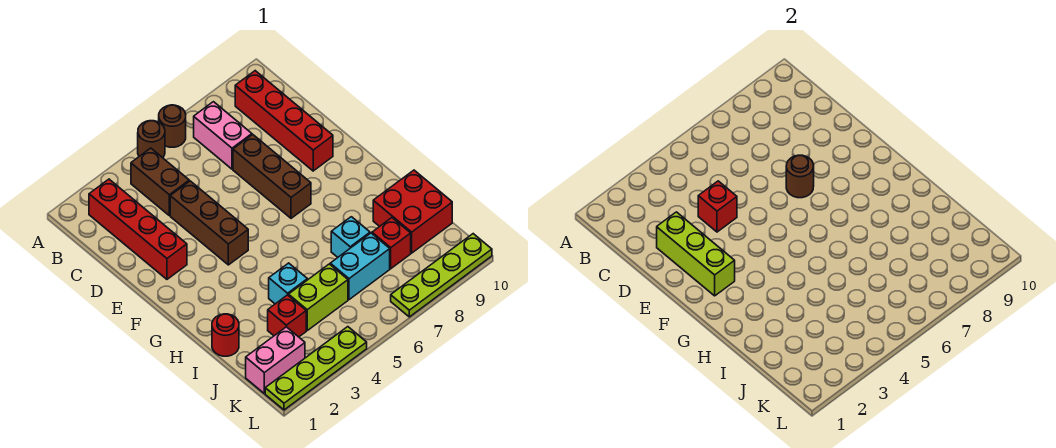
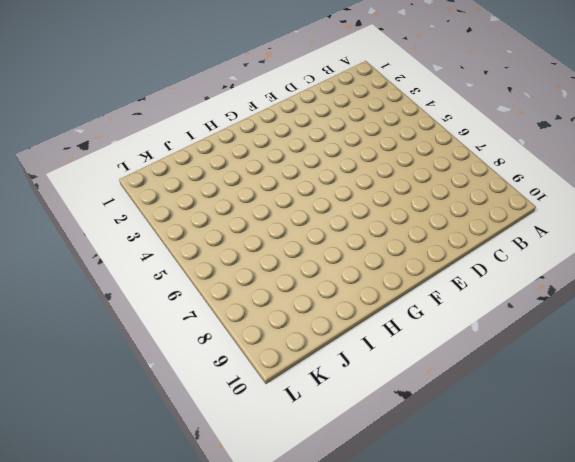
none -> brown 1x1 round brick [138,121,165,158]
none -> brown 1x1 round brick [159,105,186,147]
none -> red 1x4 brick [89,179,187,279]

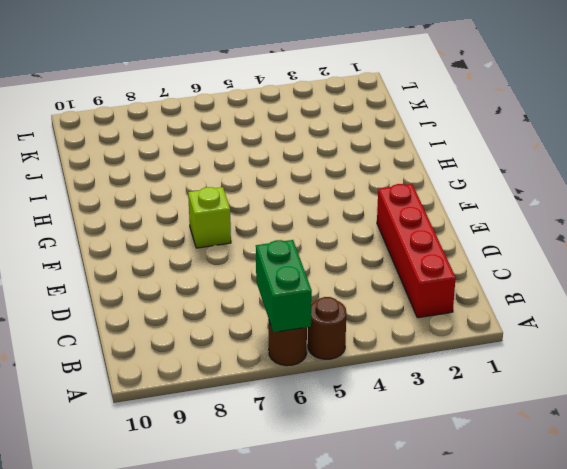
green 1x2 brick [256,240,312,332] -> none
lime 1x1 brick [188,187,231,248] -> brown 1x3 brick [233,135,311,218]
none -> brown 1x2 brick [131,148,189,216]
none -> pink 1x2 brick [194,102,252,169]
none -> red 1x4 brick [235,71,333,171]

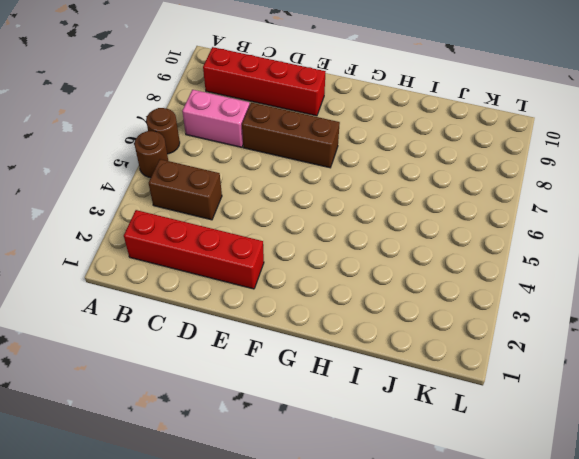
none -> brown 1x3 brick [170,181,248,265]
none -> red 1x1 round brick [212,314,239,356]
none -> cyan 1x1 brick [269,263,307,304]

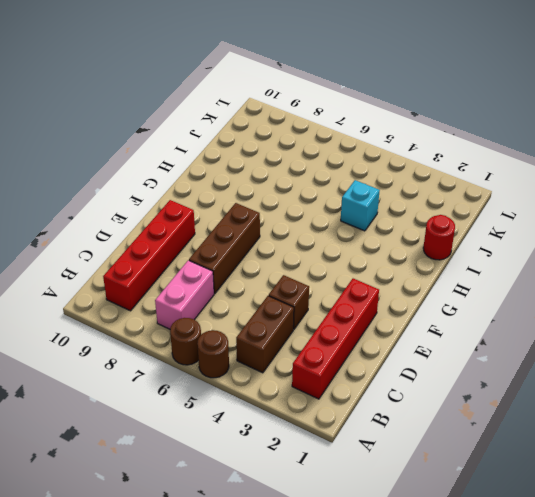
brown 1x1 brick [269,275,309,329] -> brown 1x3 brick [170,181,248,265]
none -> cyan 1x1 brick [331,217,370,257]
none -> red 2x2 brick [373,170,452,253]
none -> red 1x1 brick [268,295,306,337]

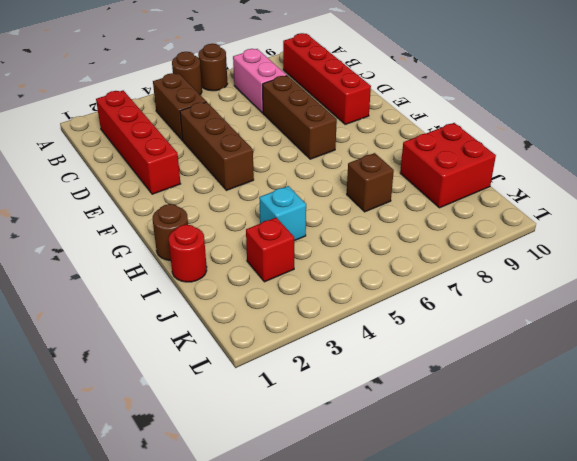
brown 1x1 round brick [153,204,188,261] -> brown 1x1 round brick moved to [786,155,814,198]
brown 1x1 brick [347,153,394,212] -> cyan 1x1 brick [331,217,370,257]
none -> lime 1x2 brick [289,264,348,330]
none -> cyan 1x2 brick [330,233,390,300]
none -> red 1x1 brick [372,218,411,269]

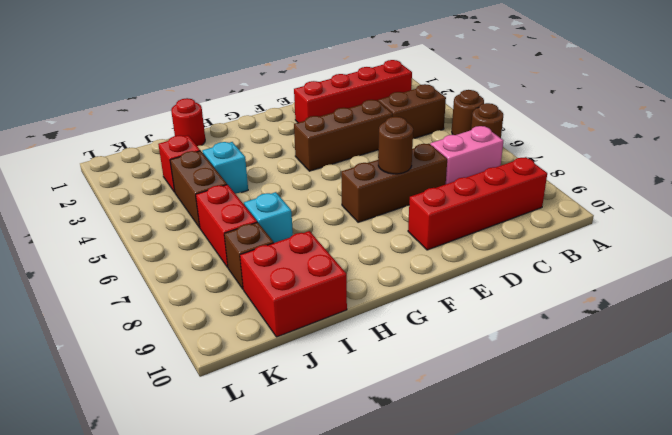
brown 1x2 brick [170,151,227,228] -> lime 1x2 brick [289,264,348,330]
red 1x2 brick [196,185,257,268] -> cyan 1x2 brick [330,233,390,300]
brown 1x1 brick [224,222,274,289] -> red 1x1 brick [372,218,411,269]
none -> pink 1x2 brick [246,327,305,393]
none -> lime 1x4 plate [265,327,367,410]
none -> lime 1x4 plate [391,234,492,317]

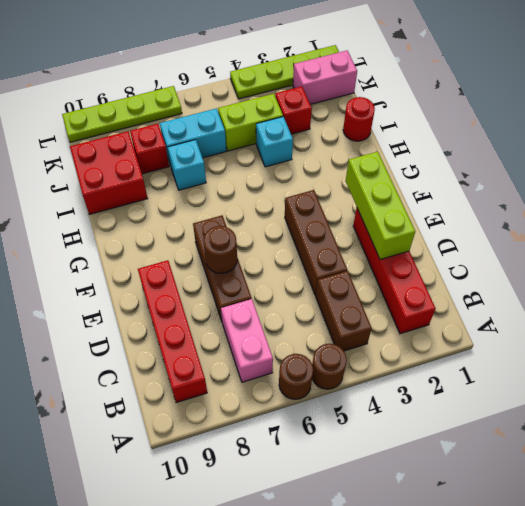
none -> red 1x1 brick [698,181,737,232]

